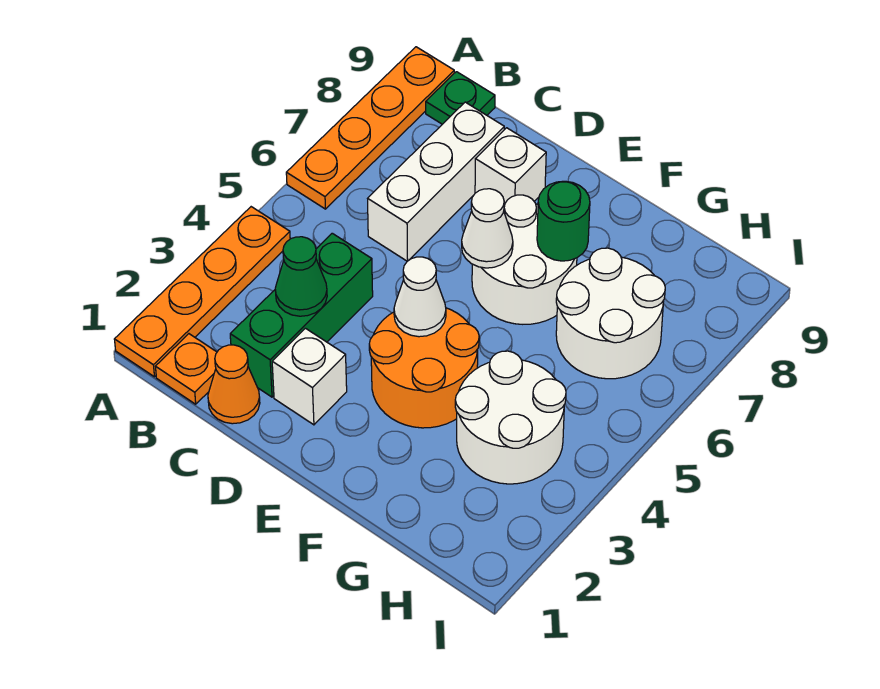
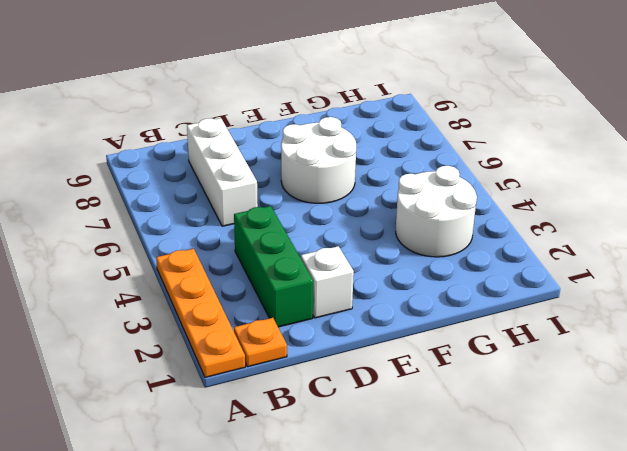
none -> orange 1x4 plate [286,47,454,209]
none -> green 1x1 plate [426,72,495,124]
none -> orange 1x1 cone [208,345,260,424]

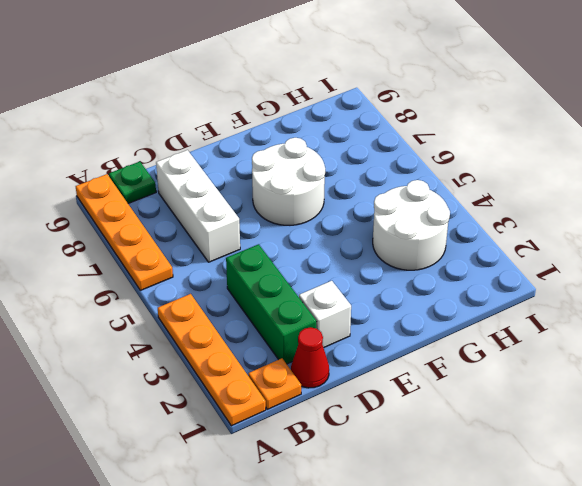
red 1x1 cone [291,327,329,388] -> orange 1x1 cone [208,345,260,424]
none -> white 1x1 brick [475,128,546,206]
none -> orange 2x2 round brick [369,308,479,428]
none -> white 2x2 round brick [556,248,665,379]

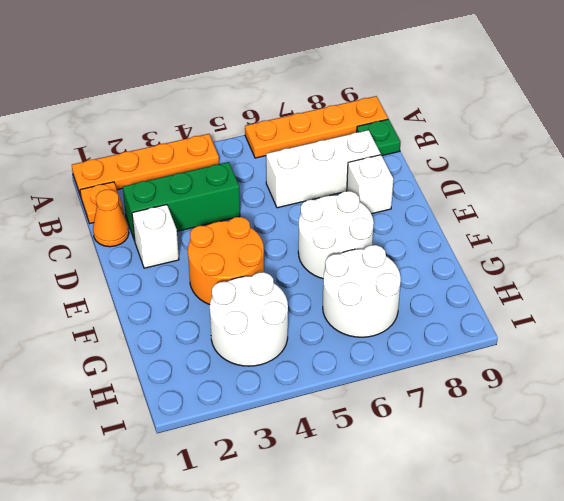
none -> green 1x1 cone [275,237,327,316]
none -> white 1x1 cone [394,257,446,337]
none -> white 1x1 cone [462,189,513,268]

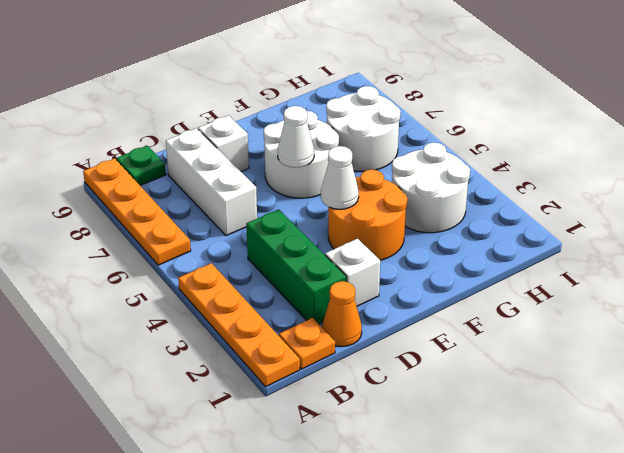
none -> green 1x1 cone [275,237,327,316]
none -> green 1x1 round brick [537,181,590,261]

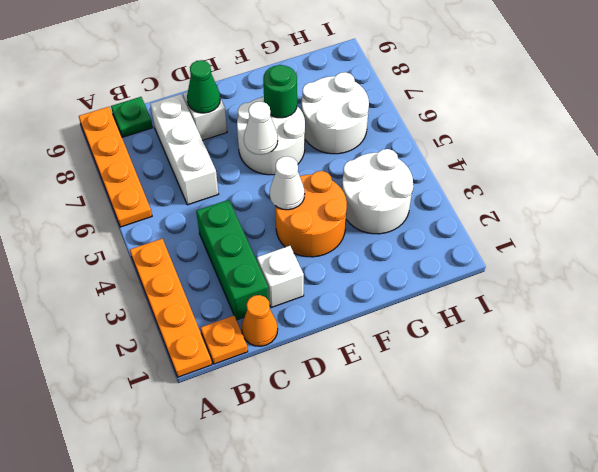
green 1x1 cone [187,60,220,113] -> green 1x1 cone moved to [275,237,327,316]

